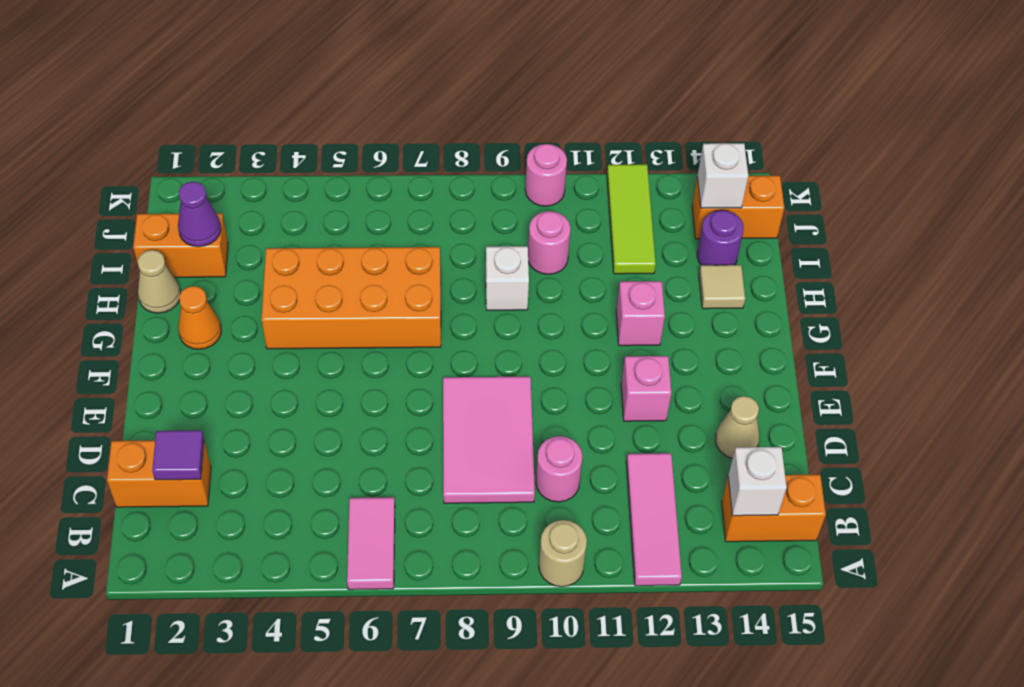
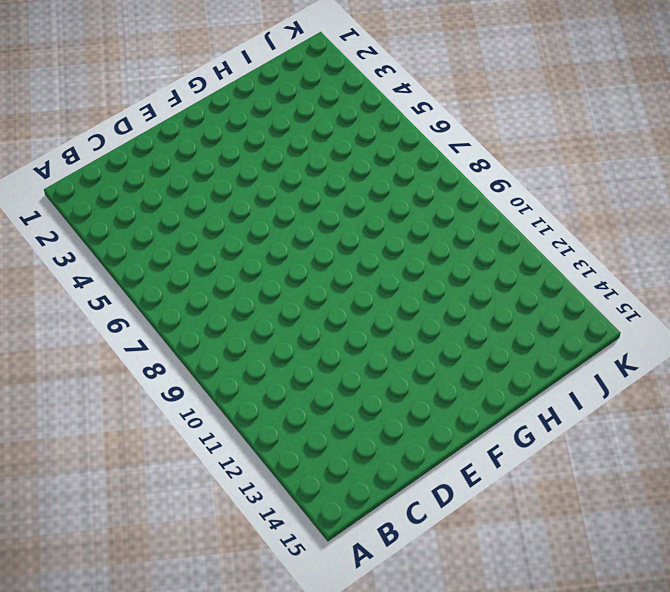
none -> pink 1x2 tile [347,497,395,590]
none -> tan 1x1 round brick [539,520,587,587]
none -> pink 1x3 tile [626,453,682,586]

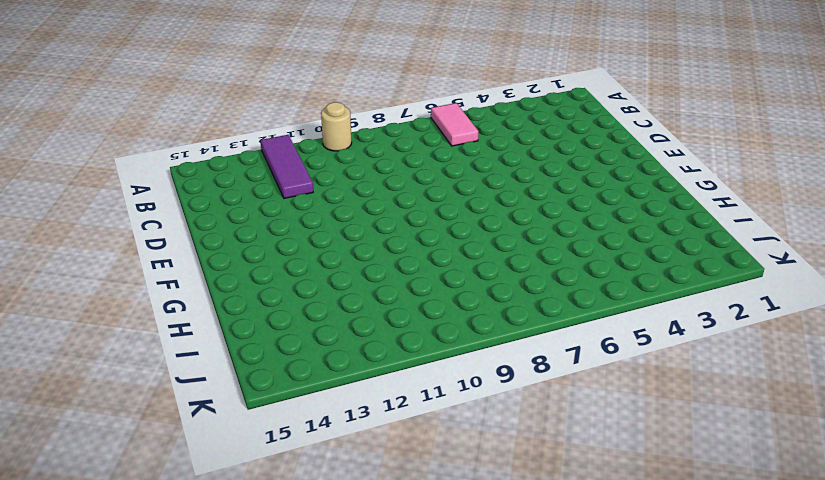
purple 1x3 tile [260,135,313,198] -> pink 1x3 tile [626,453,682,586]
none -> orange 1x2 brick [722,475,826,542]
none -> orange 1x2 brick [107,440,211,507]
none -> pink 2x3 tile [443,377,535,503]

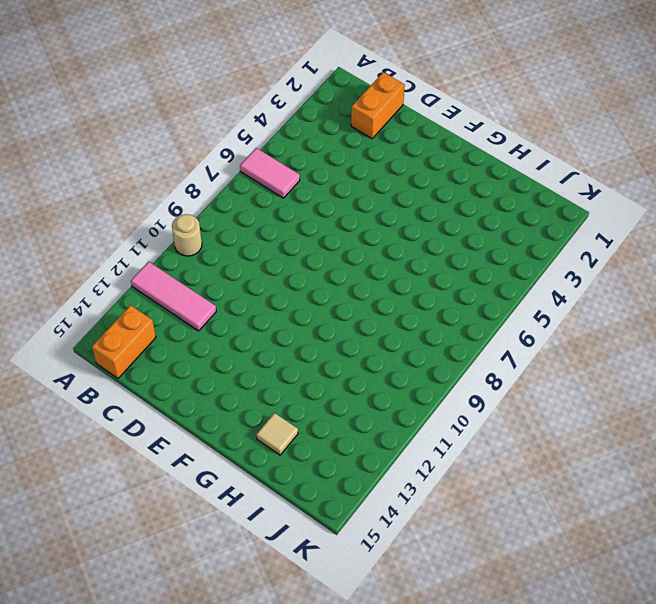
none -> pink 2x3 tile [443,377,535,503]
none -> pink 1x1 round brick [536,436,583,502]
none -> tan 1x1 cone [715,396,760,459]

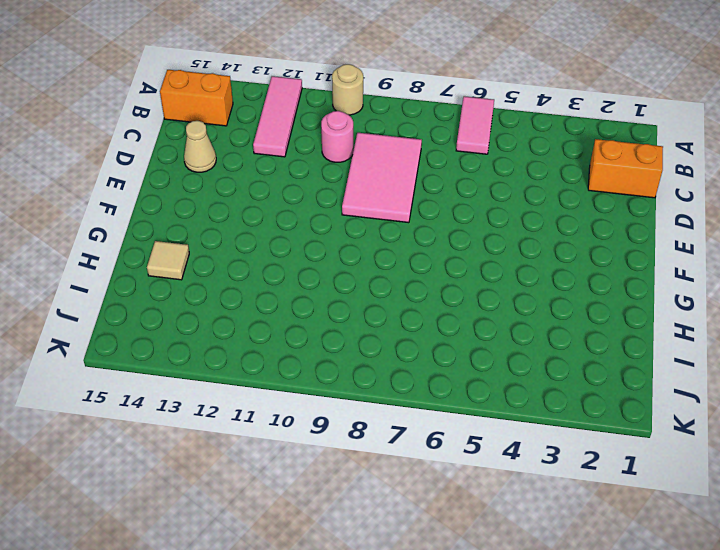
none -> pink 1x1 brick [621,356,671,421]
none -> orange 1x1 cone [178,286,221,349]
none -> orange 2x4 brick [261,247,441,349]

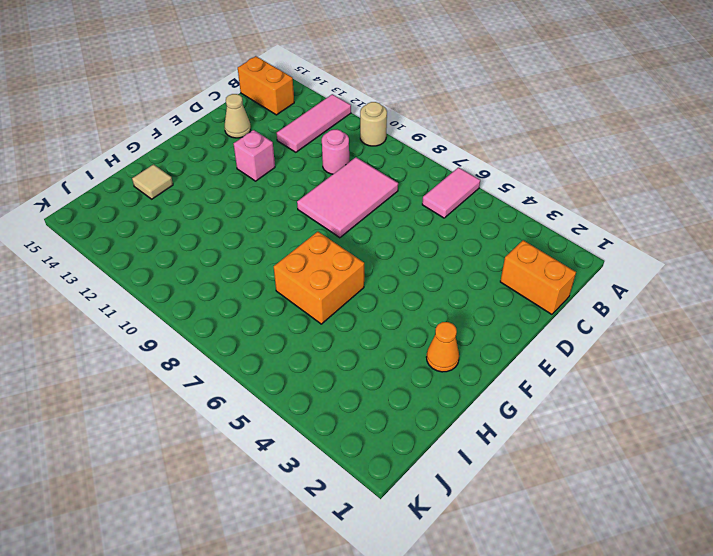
orange 2x2 brick [274,232,364,324] -> orange 2x4 brick [261,247,441,349]
none -> pink 1x1 brick [616,281,665,346]
none -> tan 1x1 cone [138,250,180,313]
none -> white 1x1 brick [486,246,529,310]

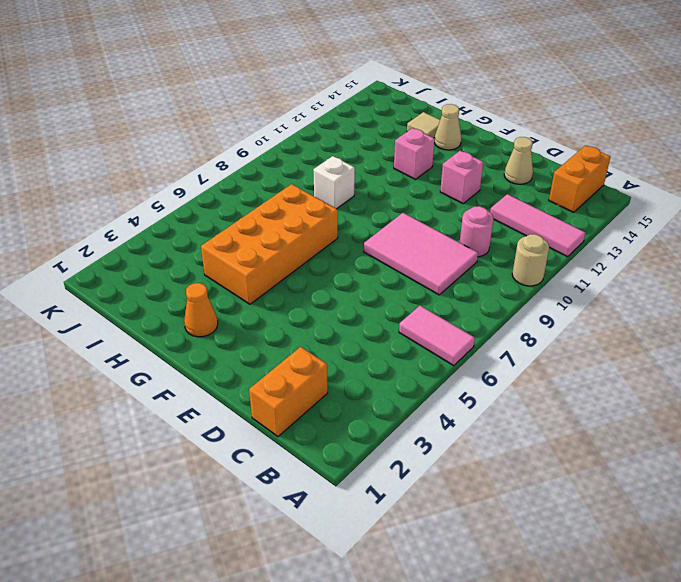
tan 1x1 cone [434,104,461,150] -> tan 1x1 cone moved to [138,250,180,313]
none -> orange 1x2 brick [133,213,228,277]
none -> pink 1x1 round brick [528,211,571,274]
none -> lime 1x3 tile [607,164,656,274]

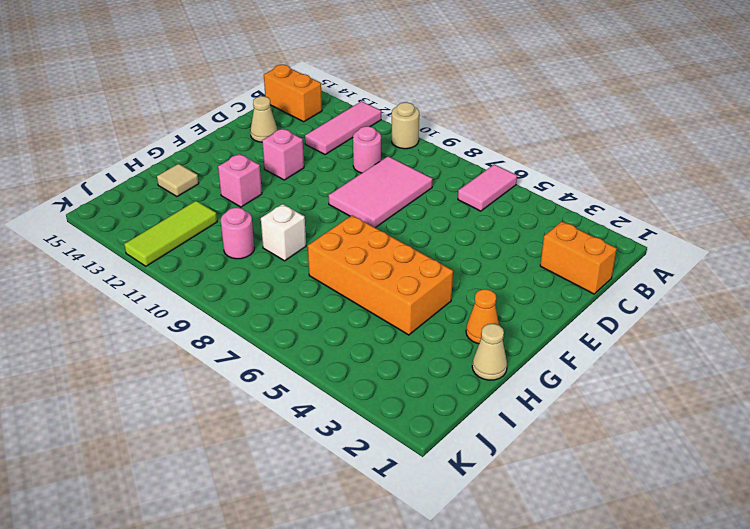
none -> orange 1x2 brick [133,213,228,277]
none -> purple 1x1 round brick [697,210,744,265]
none -> orange 1x2 brick [692,176,784,239]

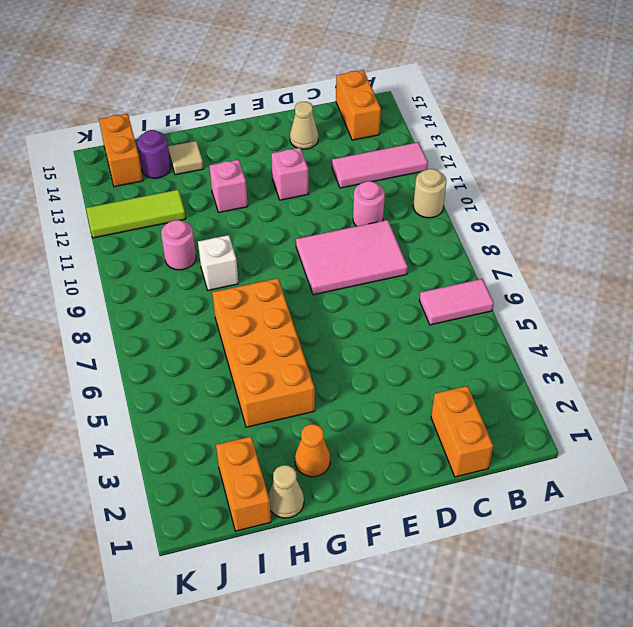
none -> pink 1x1 round brick [525,144,567,206]
none -> white 1x1 brick [728,447,787,516]
none -> purple 1x1 tile [152,430,204,480]

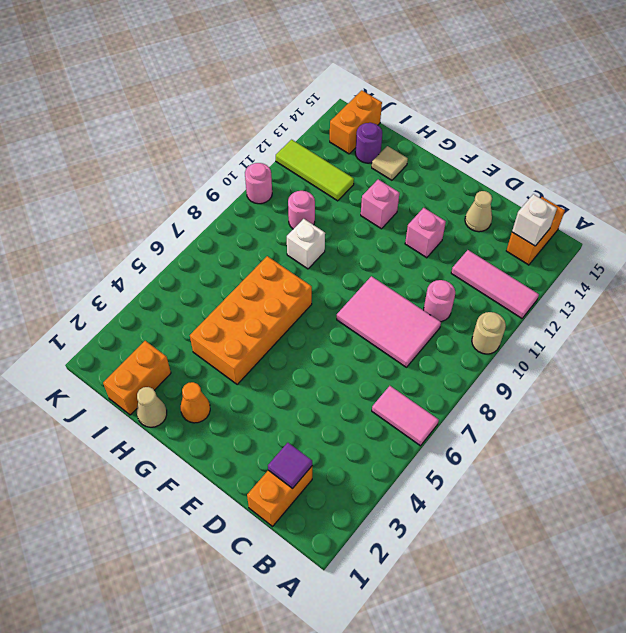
none -> purple 1x1 cone [178,182,221,247]
none -> white 1x1 brick [697,143,748,208]

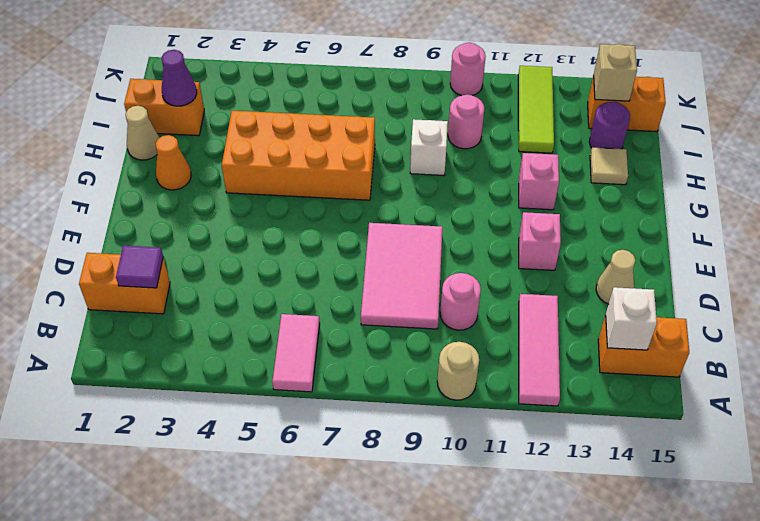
tan 1x1 brick [594,44,637,101] -> white 1x1 brick [697,143,748,208]

